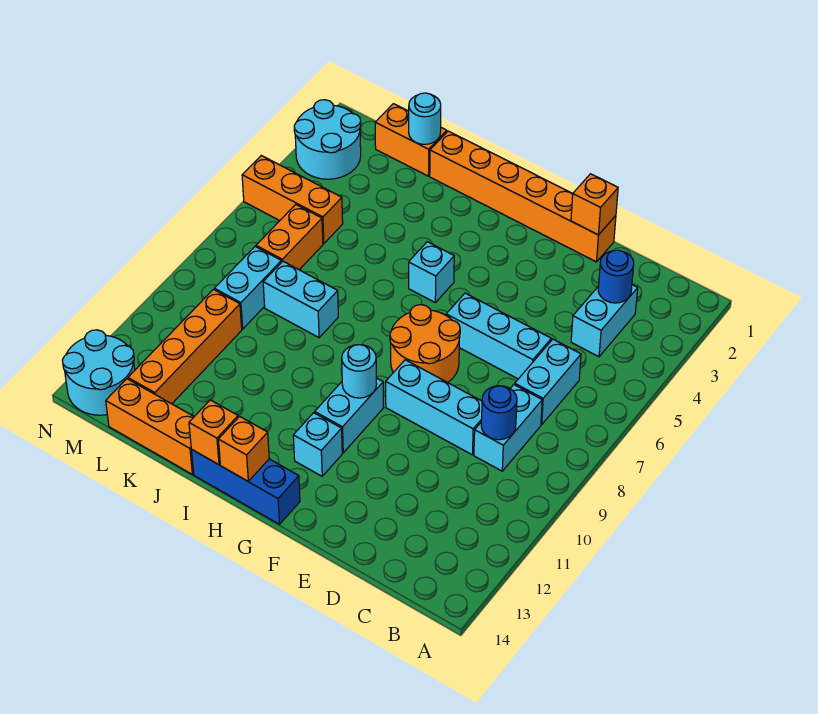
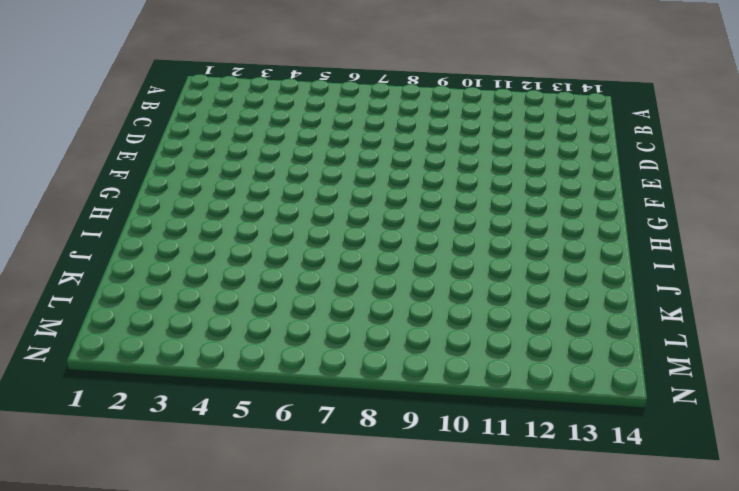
none -> cyan 1x2 brick [571,285,638,357]
none -> cyan 1x2 brick [515,339,581,424]
none -> cyan 1x2 brick [474,385,542,471]

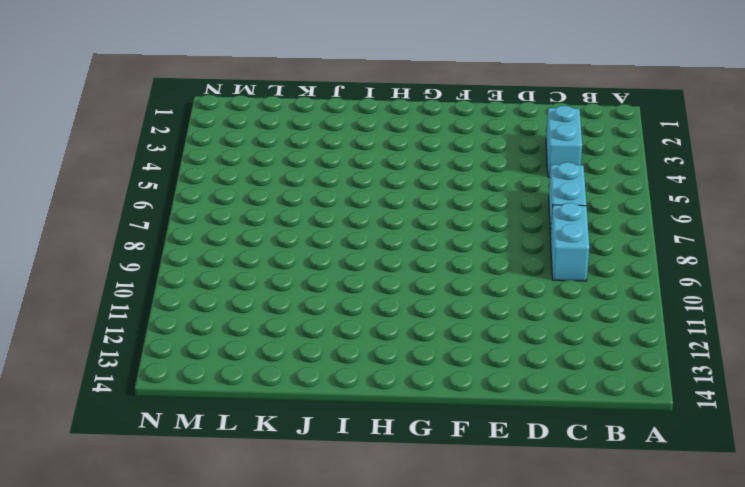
none -> cyan 1x3 brick [446,293,551,379]
none -> cyan 1x3 brick [386,360,482,455]
none -> orange 1x6 brick [430,131,616,262]

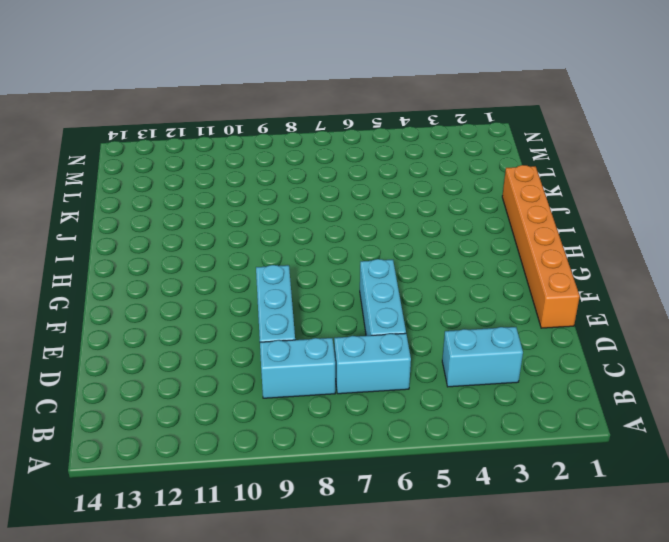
none -> orange 2x2 round brick [390,305,460,383]
none -> cyan 1x2 brick [315,378,384,453]
none -> cyan 1x1 brick [293,413,342,476]

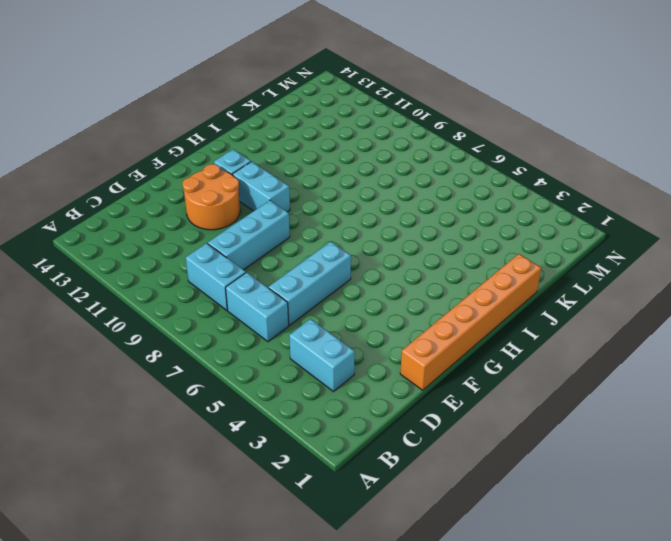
orange 2x2 round brick [183,164,240,230] -> orange 2x2 round brick moved to [390,305,460,383]
none -> blue 1x3 brick [192,450,300,524]
none -> cyan 1x1 brick [409,242,454,302]
none -> cyan 1x2 brick [263,261,338,338]

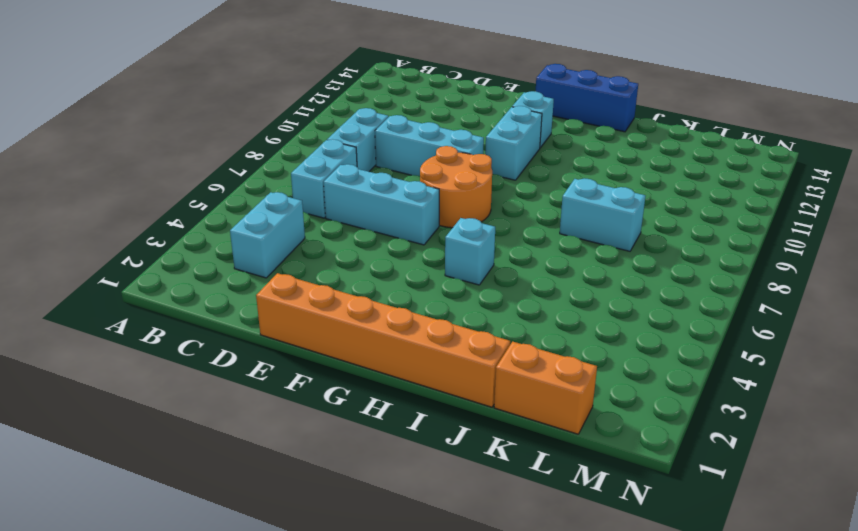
none -> orange 1x3 brick [106,379,194,474]
none -> orange 1x3 brick [242,156,343,244]
none -> orange 1x2 brick [256,205,323,270]

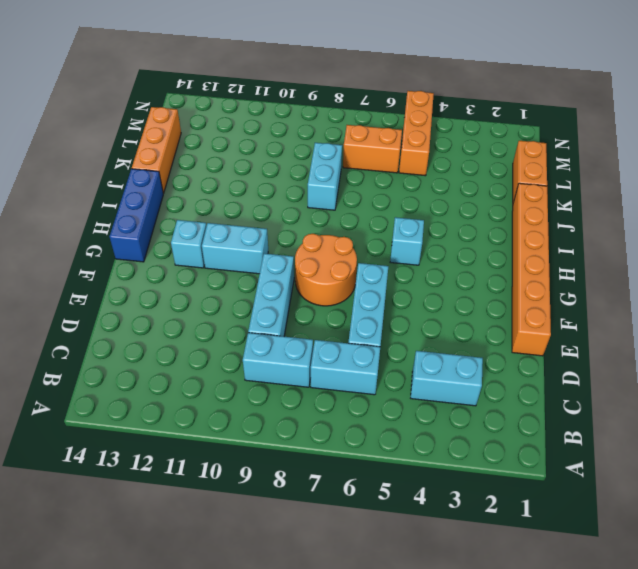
none -> cyan 1x2 brick [214,247,282,329]
none -> orange 1x4 brick [128,289,242,404]
none -> cyan 2x2 round brick [294,100,361,179]

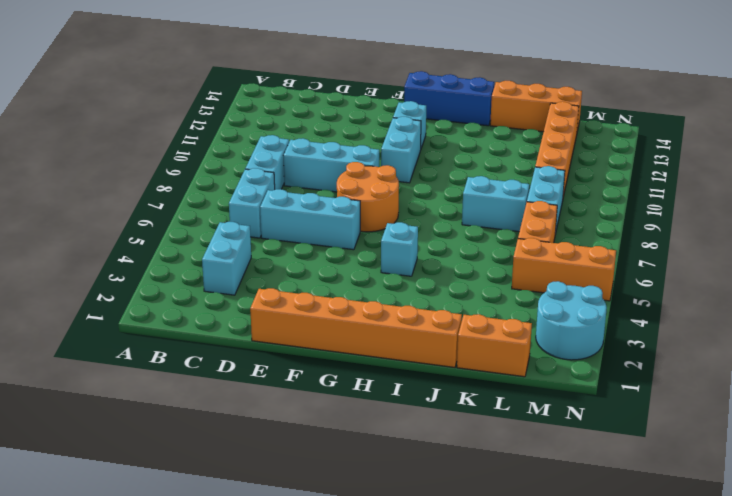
none -> cyan 2x2 round brick [62,330,135,415]
none -> blue 1x1 round brick [598,250,634,303]
none -> blue 1x1 round brick [481,386,517,440]

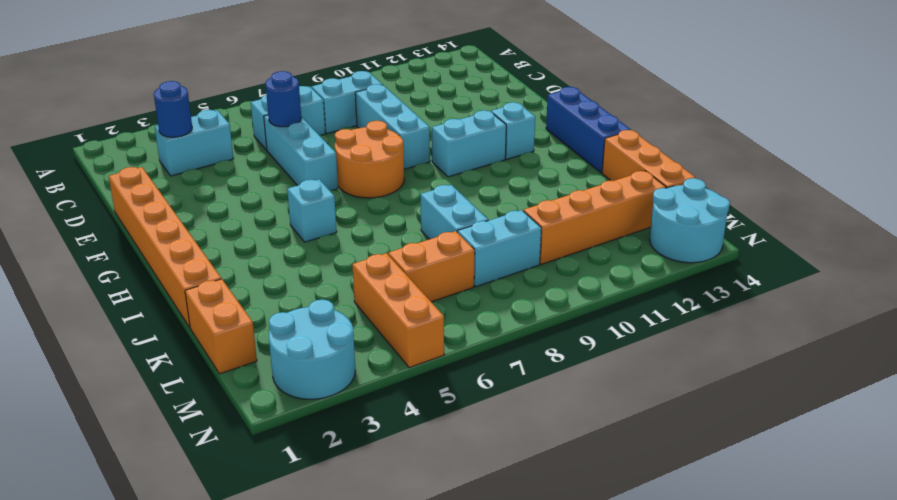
blue 1x1 round brick [266,71,301,127] -> blue 1x1 round brick moved to [481,386,517,440]
none -> orange 1x1 brick [571,174,618,235]
none -> cyan 1x1 round brick [342,345,377,398]
none -> orange 1x1 brick [218,416,269,481]

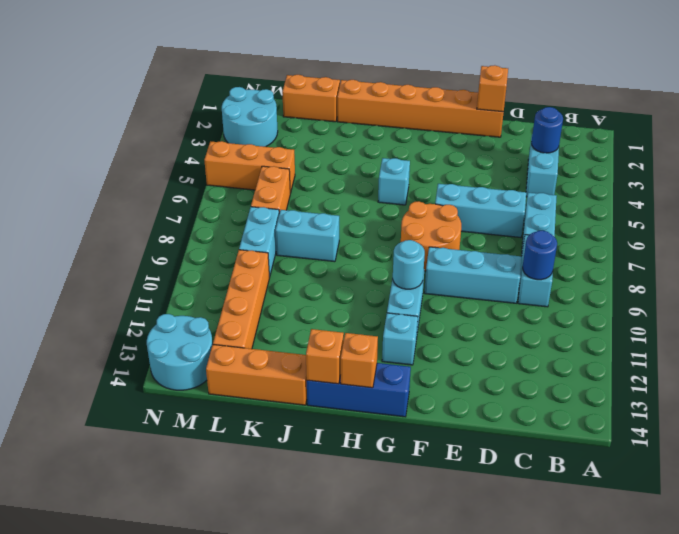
none -> cyan 1x1 round brick [409,93,441,144]

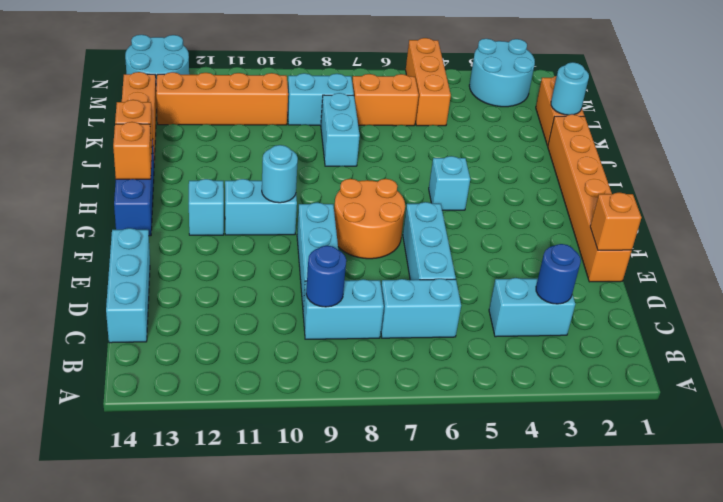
cyan 1x3 brick [106,228,150,343] -> none

